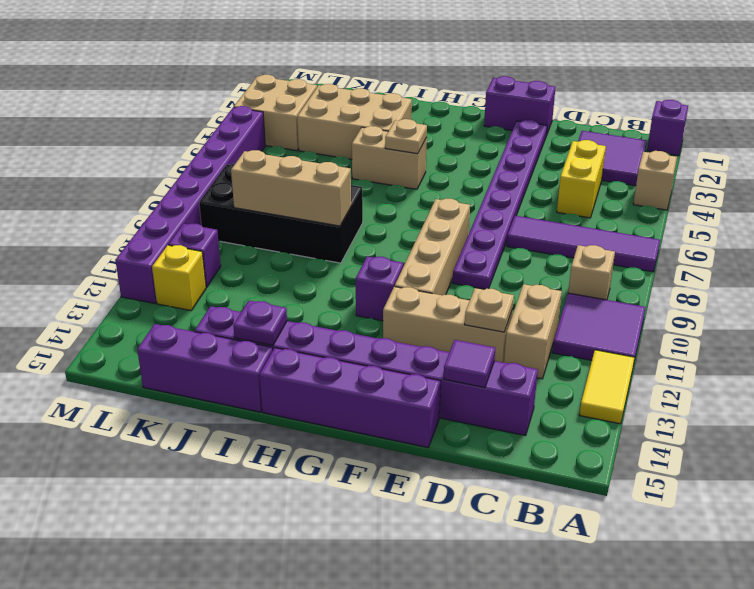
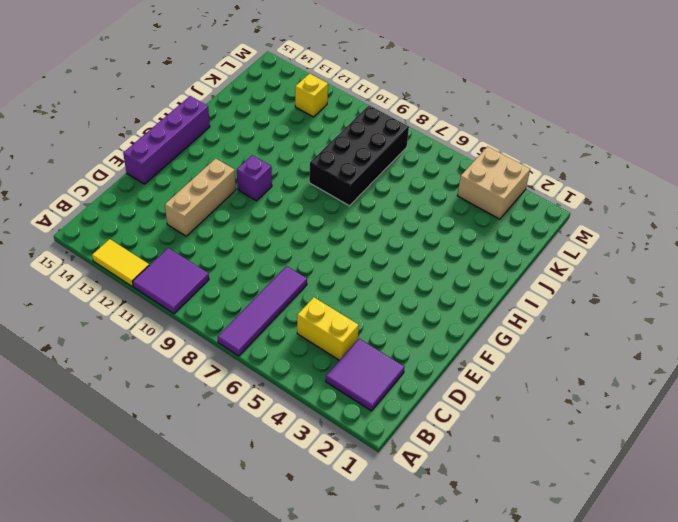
none -> purple 1x1 brick [647,100,688,156]
none -> tan 1x1 brick [633,151,677,210]
none -> tan 1x1 brick [568,245,615,300]

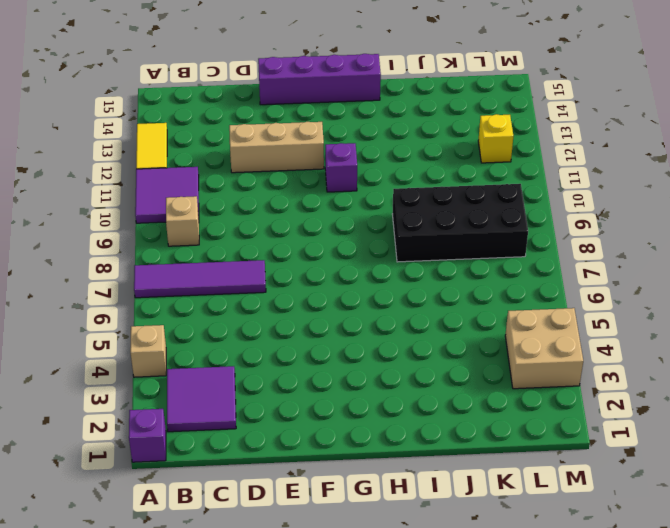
none -> yellow 1x2 brick [557,140,606,218]
none -> tan 1x2 brick [504,284,562,379]
none -> purple 1x8 brick [195,306,538,436]

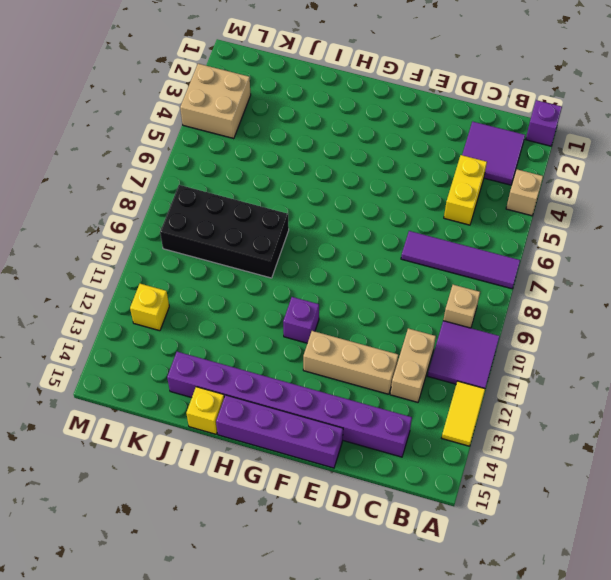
yellow 1x1 brick [186,387,224,434] -> purple 1x3 brick [137,324,273,412]
none -> purple 1x2 brick [484,76,555,133]
none -> purple 1x8 plate [453,120,547,289]
none -> tan 1x4 brick [395,199,470,295]

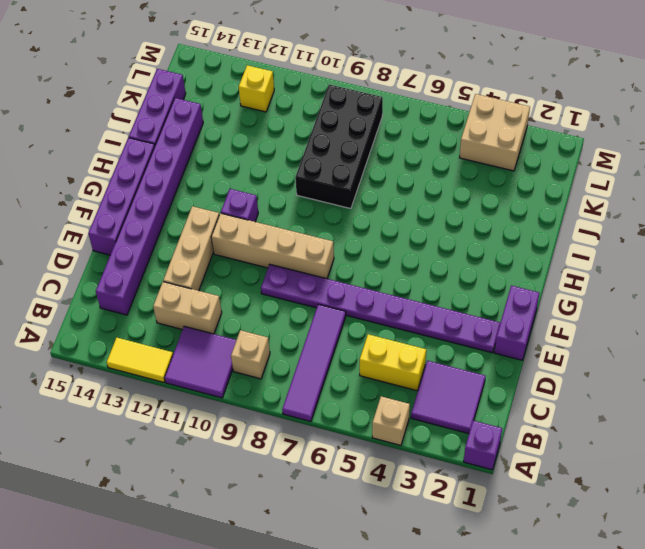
none -> tan 1x2 brick [352,126,427,189]
none -> tan 2x3 brick [297,84,412,159]
none -> purple 1x1 brick [168,224,221,287]

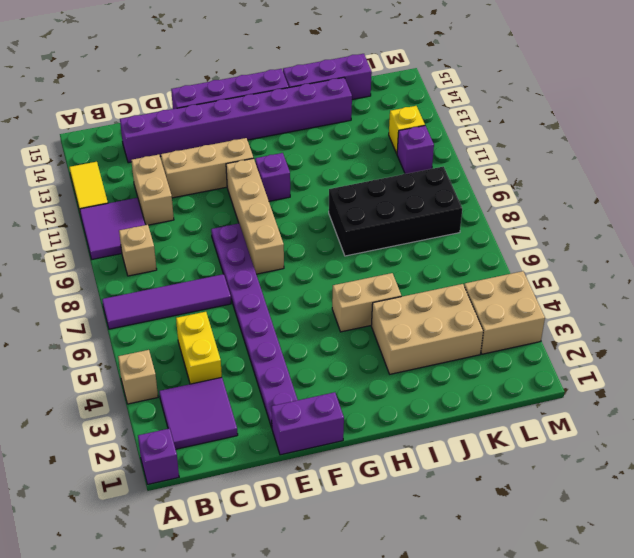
none -> purple 1x8 brick [115,106,265,303]
none -> tan 1x1 plate [465,288,514,332]
none -> purple 1x1 tile [444,340,495,387]

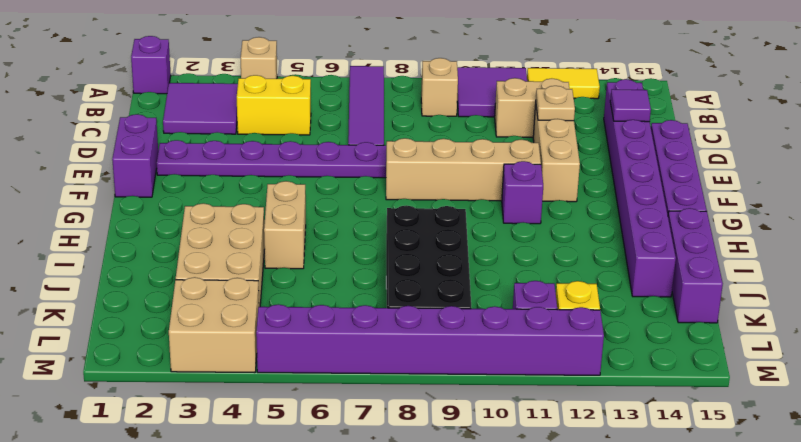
none -> tan 1x1 plate [385,119,427,154]
none -> tan 1x3 brick [231,150,351,226]
none -> purple 1x1 plate [233,301,287,345]

